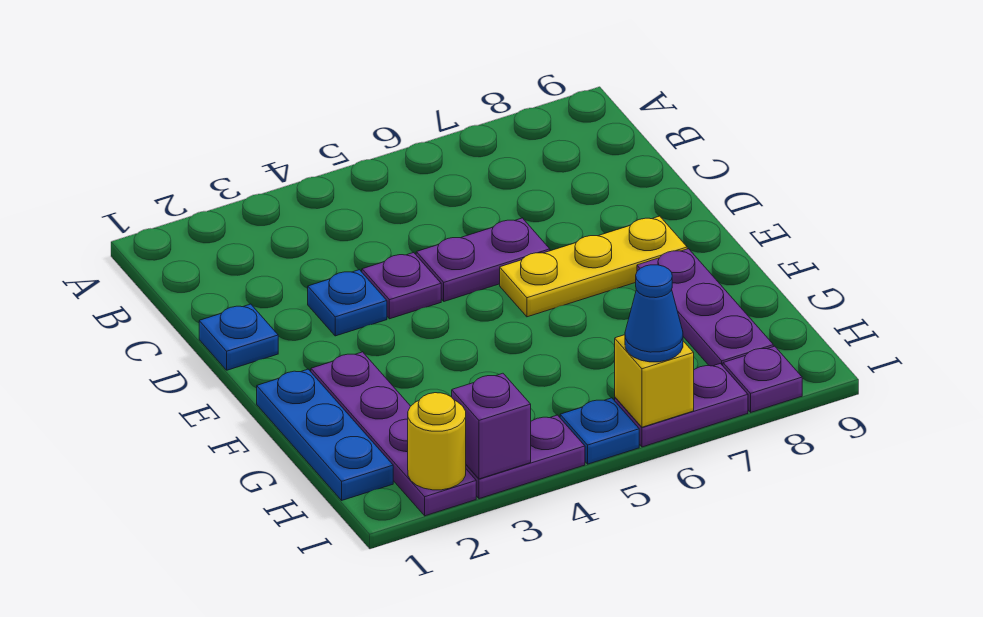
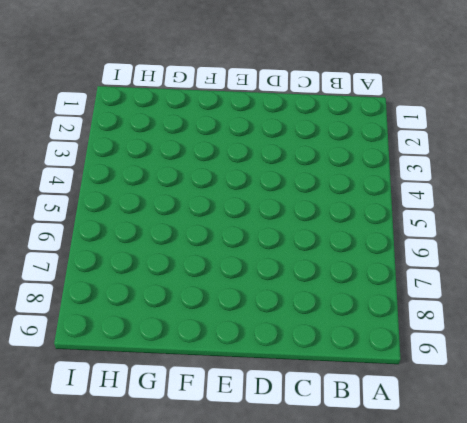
none -> blue 1x1 plate [199,304,278,370]
none -> blue 1x1 plate [308,270,387,336]
none -> purple 1x1 plate [362,253,441,319]

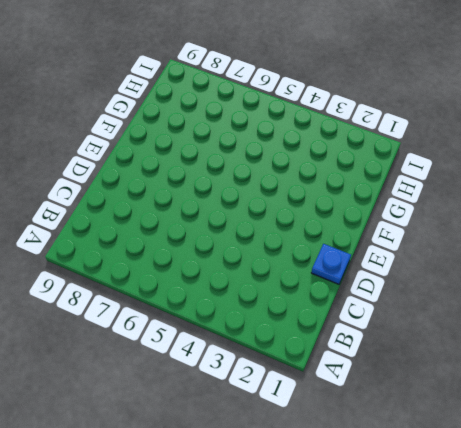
none -> blue 1x1 plate [308,270,387,336]
none -> purple 1x1 plate [362,253,441,319]
none -> purple 1x2 plate [416,218,550,301]

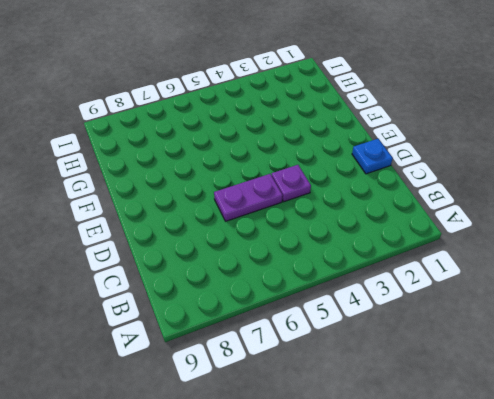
none -> blue 1x1 plate [308,270,387,336]
none -> yellow 1x3 plate [500,216,687,317]
none -> blue 1x3 plate [257,369,393,500]

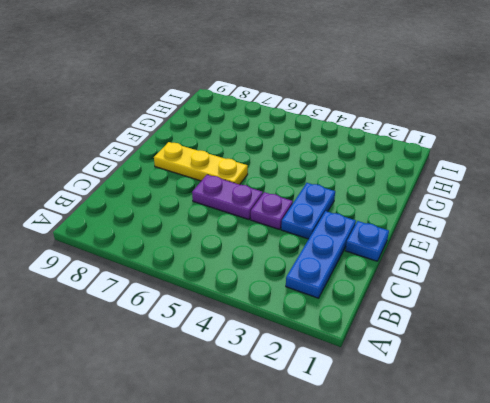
blue 1x3 plate [286,211,356,298] -> blue 1x3 plate moved to [257,369,393,500]
blue 1x2 plate [281,183,335,239] -> blue 1x1 plate [308,270,387,336]
none -> purple 1x4 plate [311,352,476,516]
none -> purple 1x3 plate [637,249,773,366]
none -> purple 1x2 plate [466,415,585,499]

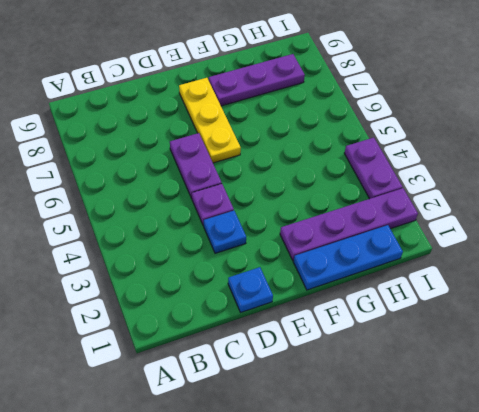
none -> blue 1x1 plate [560,398,639,464]
none -> purple 1x2 plate [615,364,748,447]
none -> purple 1x1 plate [723,346,802,412]

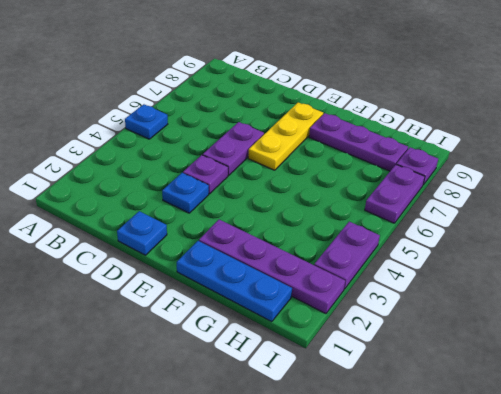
blue 1x1 plate [125,104,168,139] -> blue 1x1 plate moved to [560,398,639,464]
none -> yellow 1x1 round brick [408,393,466,490]
none -> purple 1x1 brick [452,373,531,479]
none -> yellow 1x1 brick [615,335,694,427]

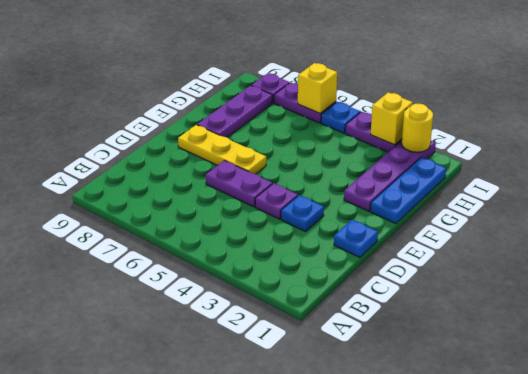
yellow 1x1 brick [371,92,413,145] -> purple 1x1 brick [452,373,531,479]
none -> blue 1x1 cone [625,265,683,362]

